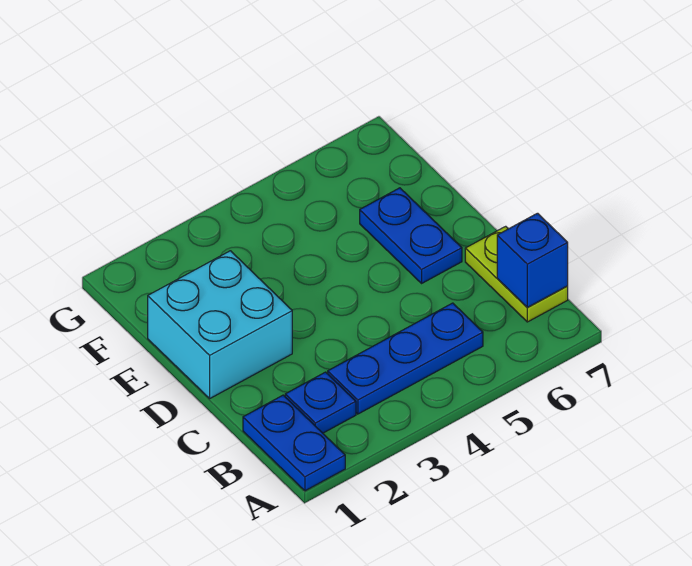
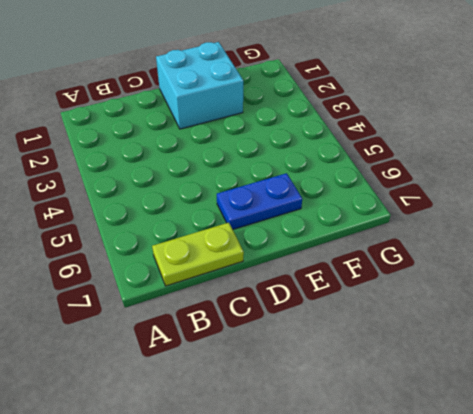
none -> blue 1x2 plate [243,395,345,491]
none -> blue 1x1 plate [285,372,356,433]

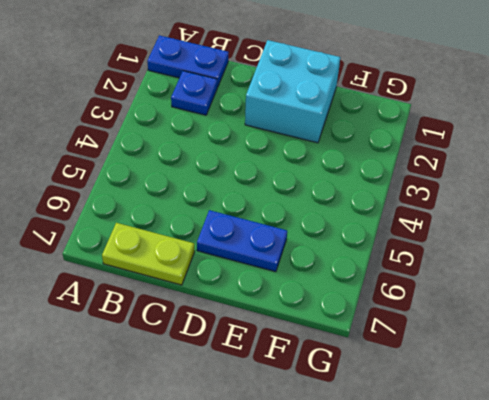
none -> blue 1x3 plate [328,303,483,414]
none -> blue 1x1 brick [497,213,568,307]

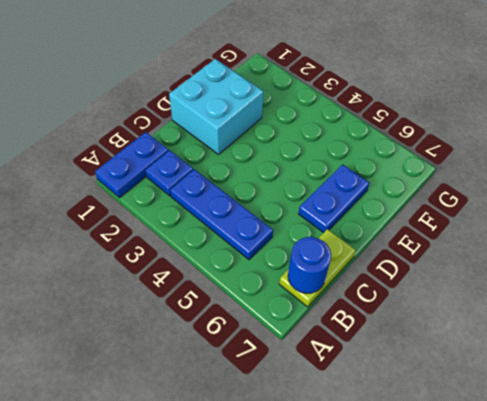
blue 1x1 round brick [288,237,331,293] -> blue 1x1 brick [497,213,568,307]

